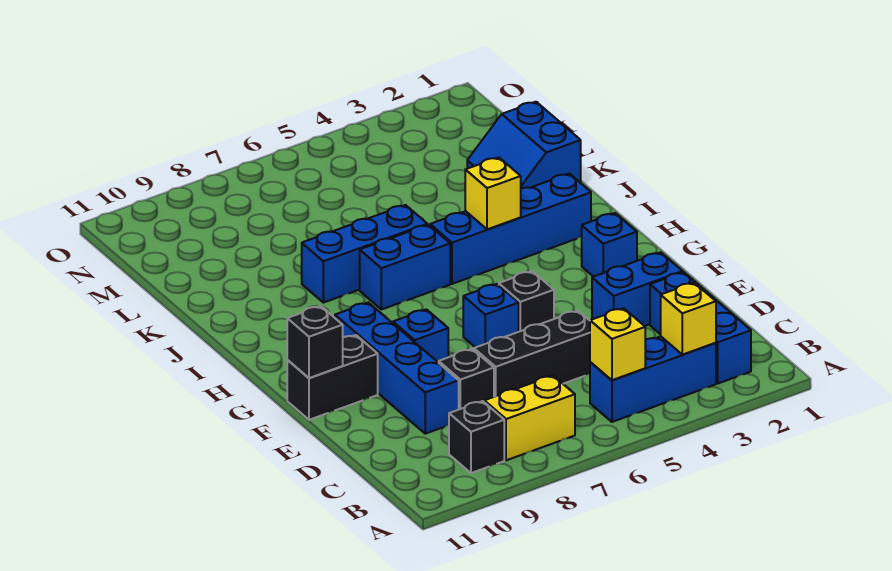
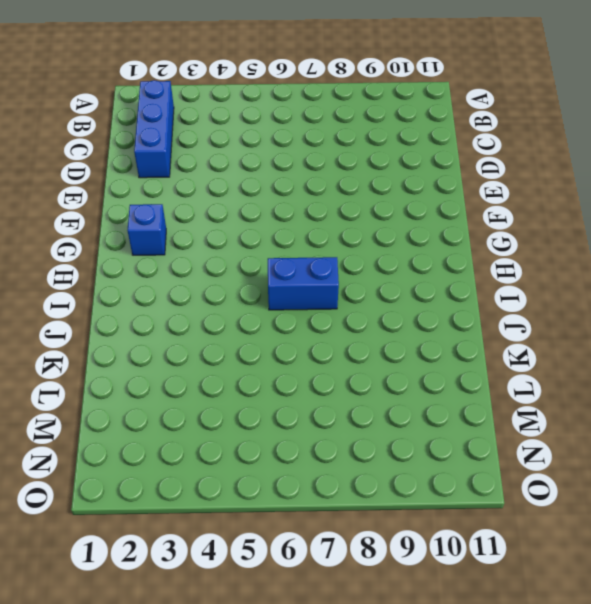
none -> blue 1x3 brick [590,336,716,422]
none -> yellow 1x2 brick [484,376,575,460]
none -> black 1x1 brick [449,401,504,473]

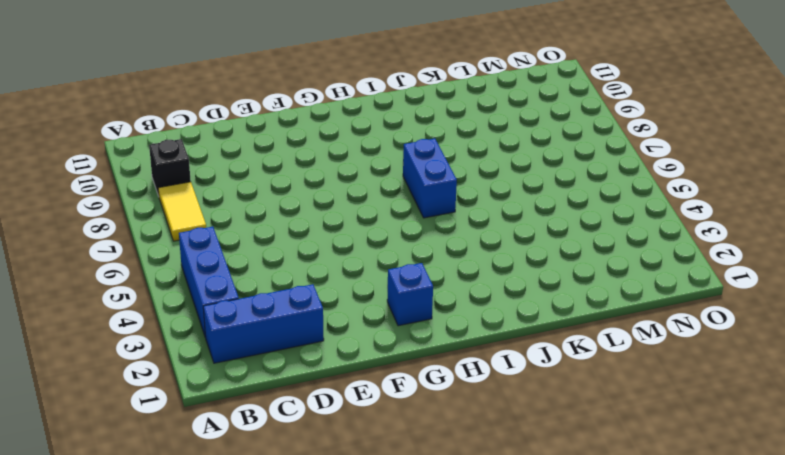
yellow 1x2 tile [158,182,206,241] -> yellow 1x2 brick [484,376,575,460]
none -> black 1x3 brick [474,311,590,397]
none -> black 1x1 brick [439,349,494,409]
none -> blue 1x4 brick [335,302,459,434]

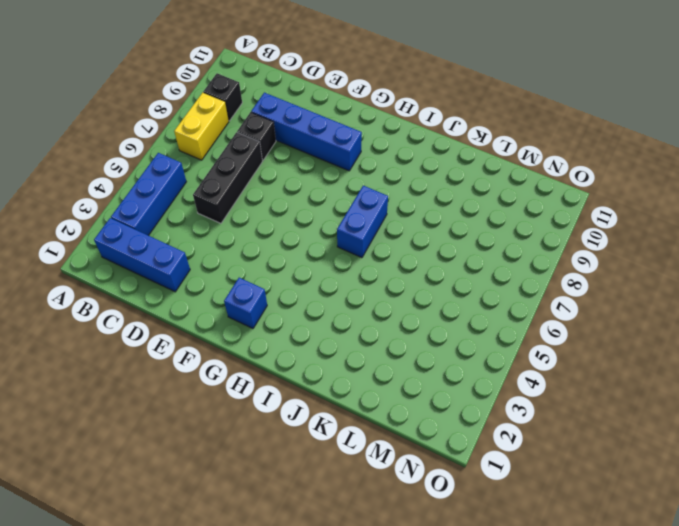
none -> blue 1x2 brick [592,252,683,326]
none -> black 1x1 brick [499,271,554,332]
none -> blue 1x1 brick [463,284,519,348]

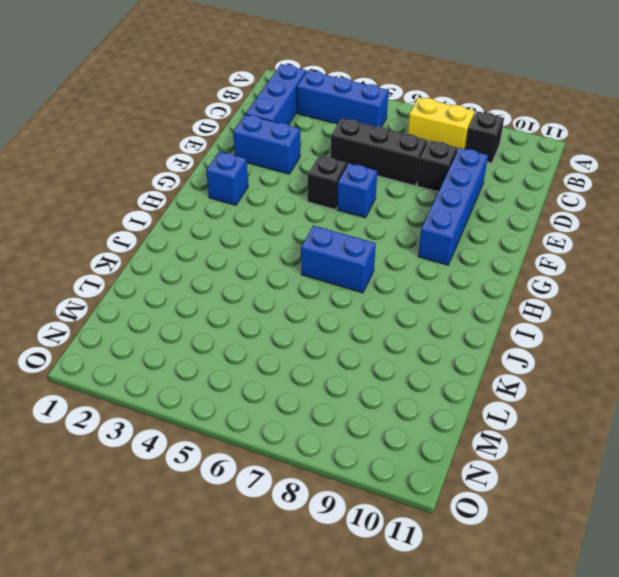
none -> blue 1x1 brick [393,309,448,363]
none -> black 1x2 brick [287,335,378,420]
none -> blue 1x4 brick [430,174,591,284]

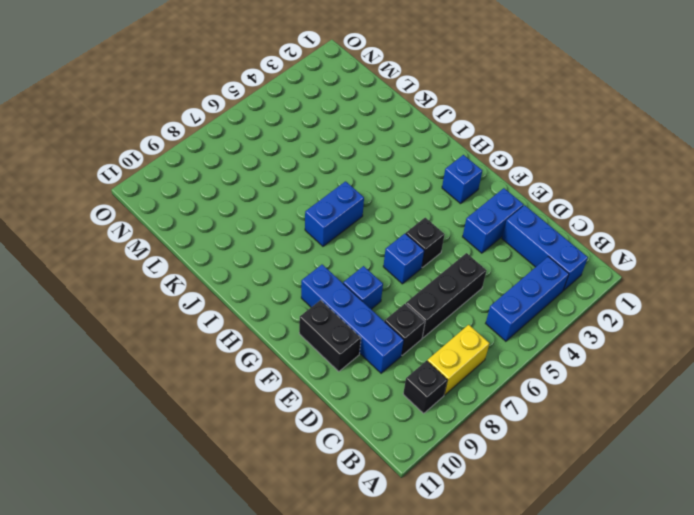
black 1x2 brick [299,300,361,371] -> black 1x2 brick turned to [287,335,378,420]
none -> blue 1x4 brick [430,174,591,284]
none -> blue 1x3 brick [302,205,427,303]
none -> blue 2x2 slope [467,102,581,188]

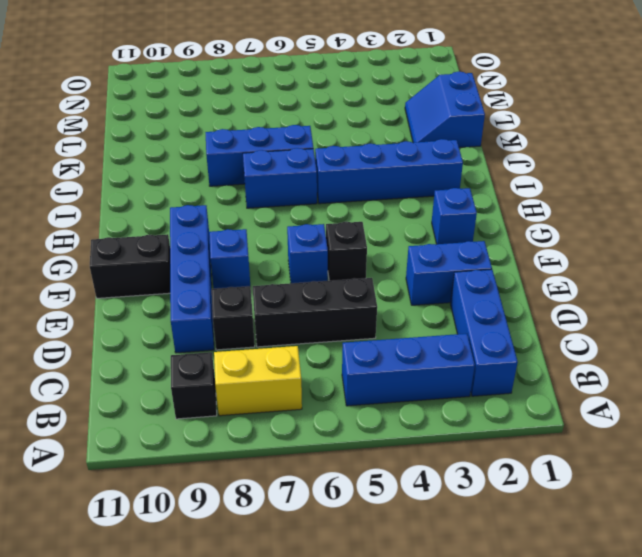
none -> yellow 1x1 brick [661,283,716,355]
none -> yellow 1x1 brick [590,308,645,380]
none -> black 1x1 brick [287,306,343,378]

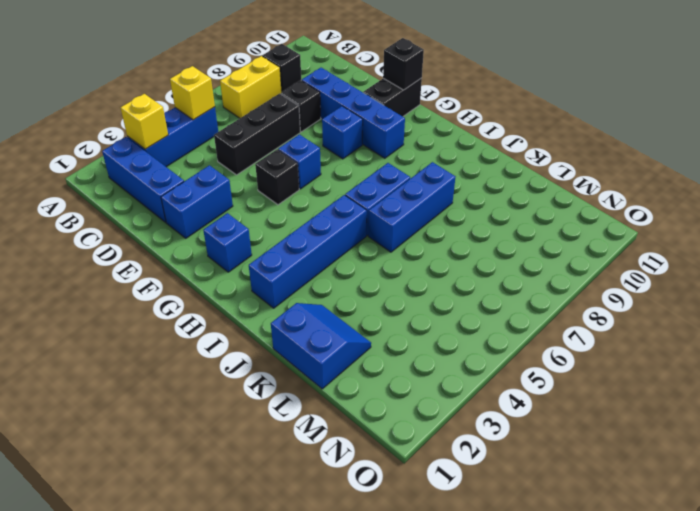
none -> yellow 1x1 brick [465,157,521,230]

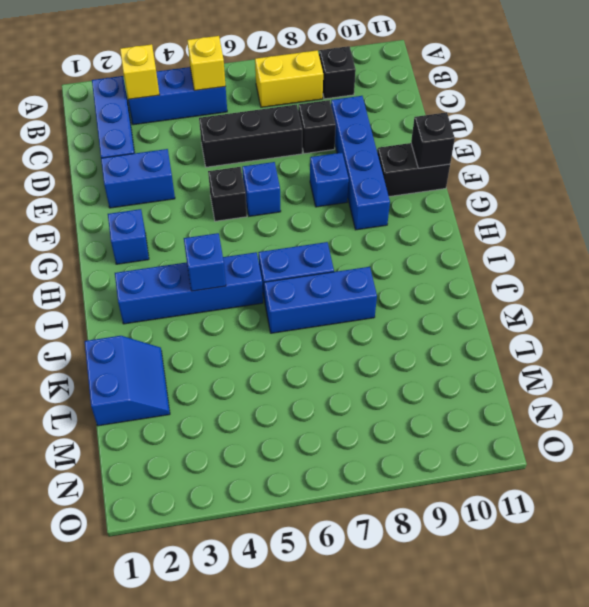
blue 1x1 brick [184,233,226,291] -> yellow 1x1 brick [465,157,521,230]

